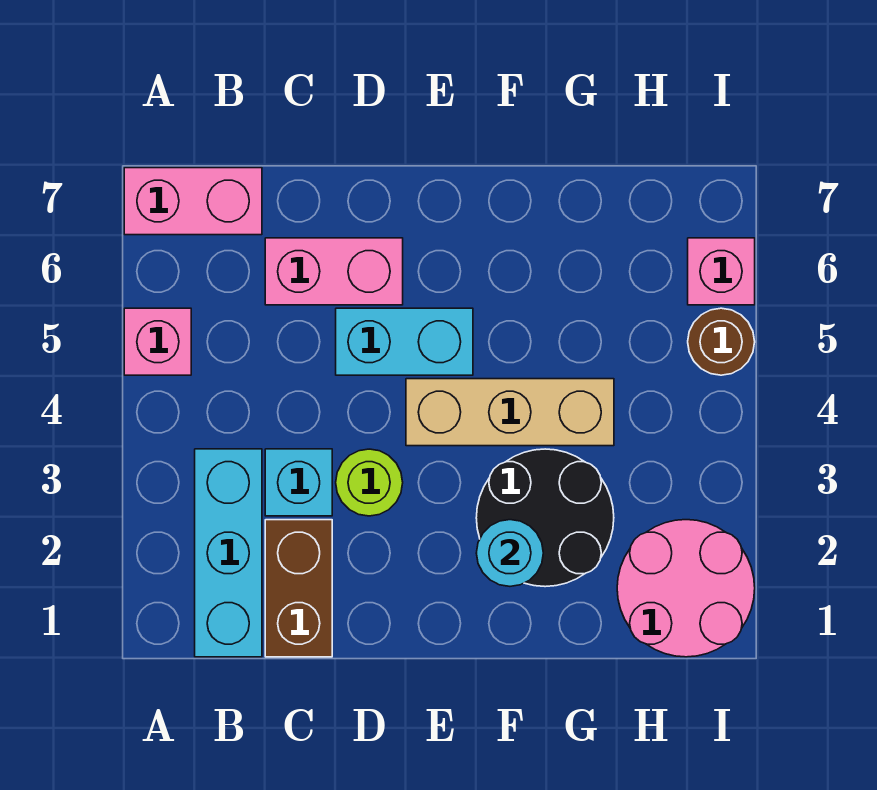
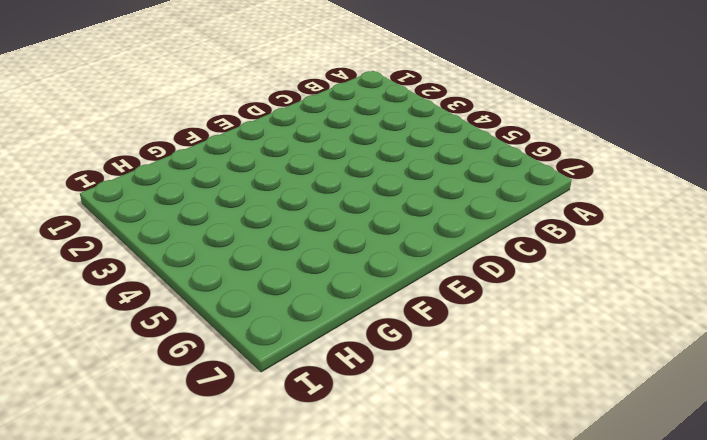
none -> pink 1x1 brick [124,308,191,375]
none -> pink 1x2 brick [124,168,262,235]
none -> cyan 1x3 brick [195,449,262,657]

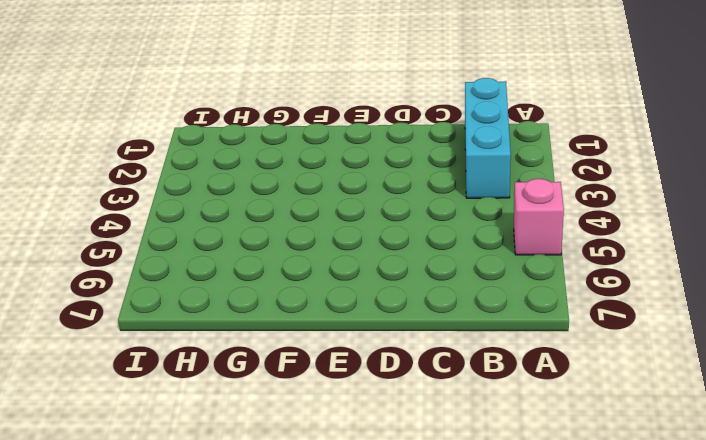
none -> pink 1x2 brick [124,168,262,235]
none -> brown 1x2 brick [265,520,332,657]
none -> cyan 1x1 brick [265,449,332,516]

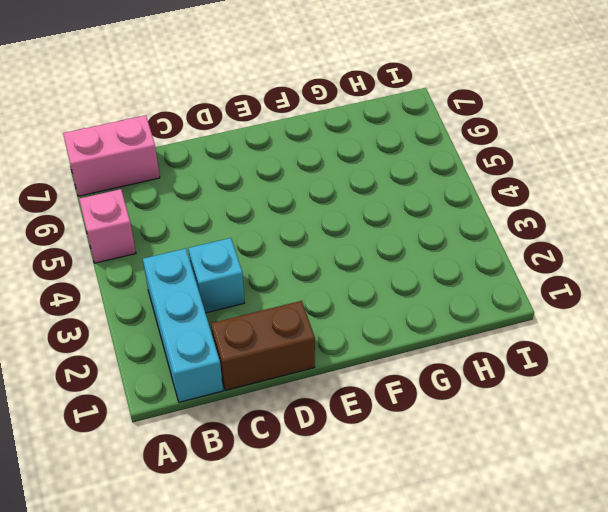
brown 1x2 brick [211,301,315,390] -> brown 1x2 brick turned to [265,520,332,657]
none -> pink 1x2 brick [265,238,403,305]
none -> lime 1x1 round brick [336,449,403,516]
none -> cyan 1x2 brick [336,308,473,375]

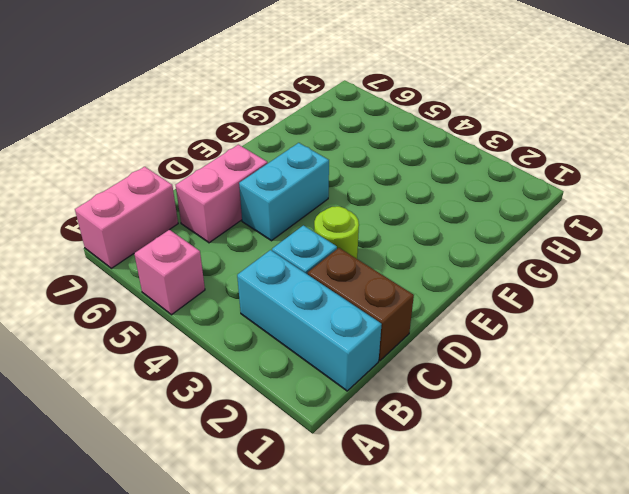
none -> tan 1x3 brick [406,379,614,446]
none -> black 2x2 round brick [476,449,614,587]
none -> pink 2x2 round brick [617,520,755,657]

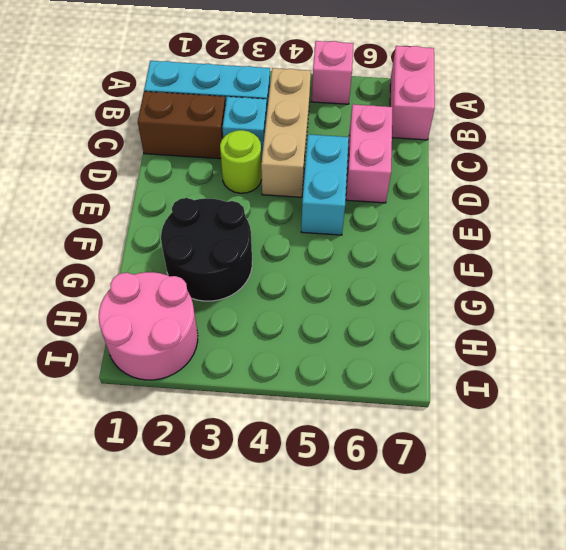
tan 1x3 brick [261,68,311,197] -> tan 1x3 brick moved to [406,379,614,446]
none -> brown 1x1 round brick [688,308,755,375]
none -> pink 1x1 brick [688,238,755,305]
none -> cyan 1x1 round brick [476,520,543,586]

